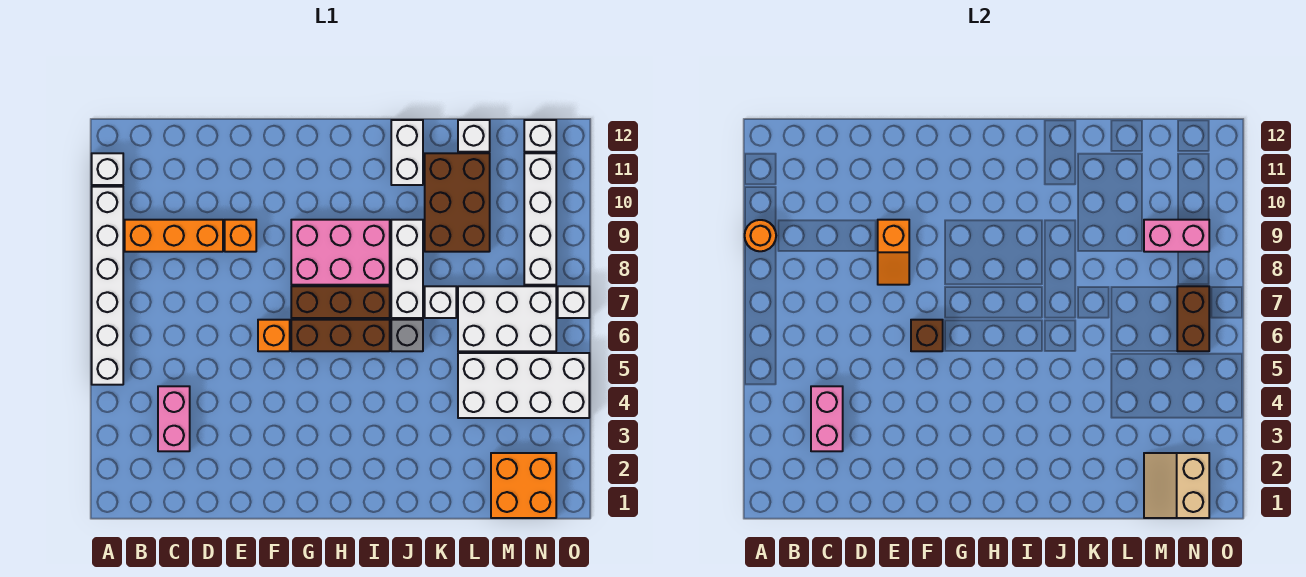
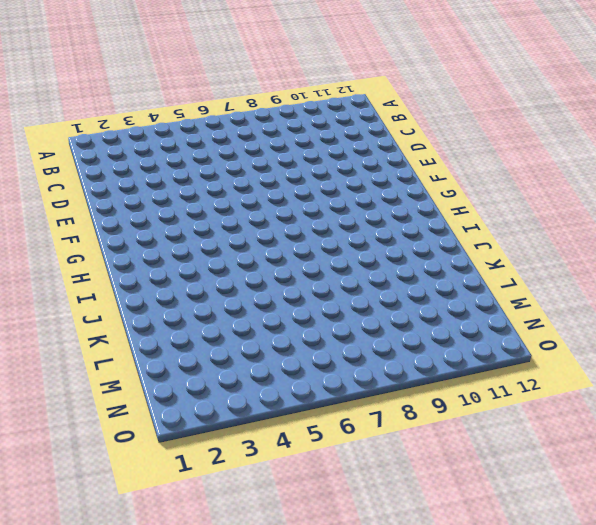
none -> white 1x6 brick [92,187,123,385]
none -> white 1x1 brick [92,153,123,185]
none -> orange 1x3 brick [125,220,223,252]

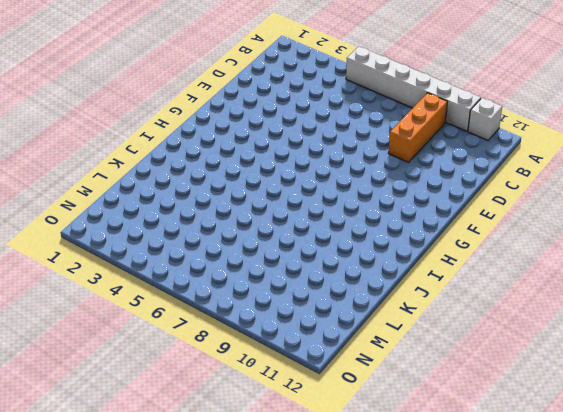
none -> pink 1x2 brick [158,386,190,451]
none -> orange 1x1 brick [225,220,256,252]
none -> orange 1x1 brick [258,320,290,351]

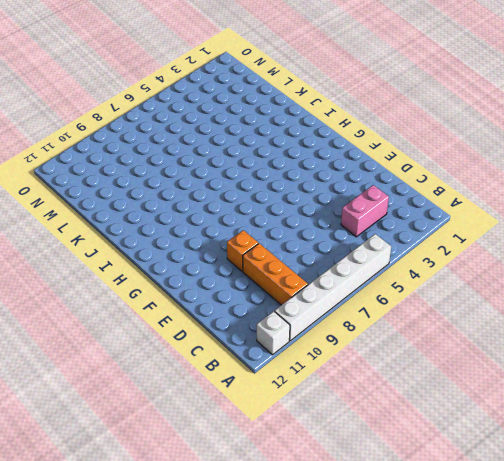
none -> orange 1x1 brick [258,320,290,351]
none -> brown 1x3 brick [291,320,390,351]
none -> brown 1x3 brick [291,286,390,318]

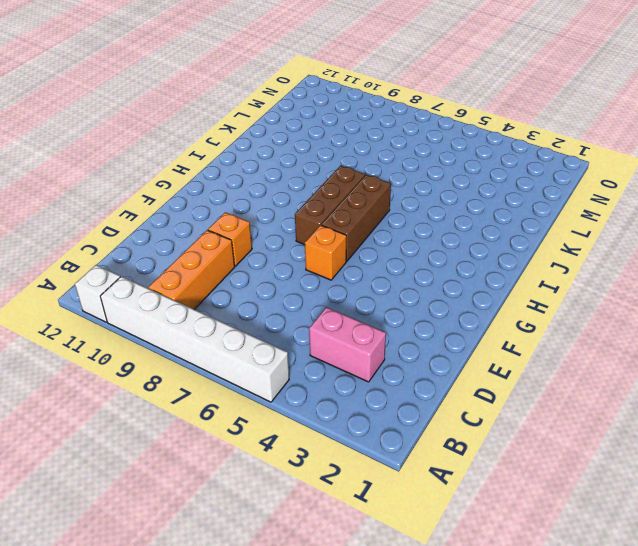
none -> pink 2x3 brick [291,220,390,285]
none -> grey 1x1 brick [391,320,423,351]
none -> white 1x3 brick [391,220,423,318]

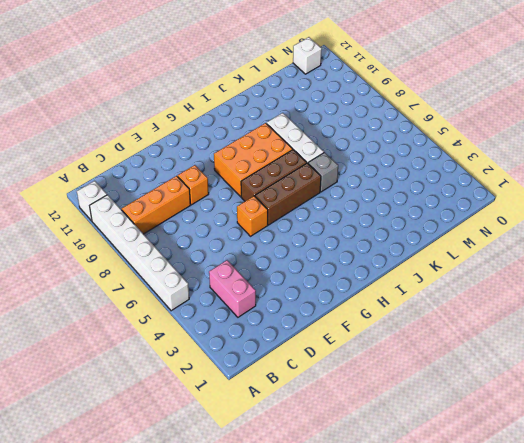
orange 2x3 brick [214,123,293,197] -> pink 2x3 brick [291,220,390,285]
none -> white 1x2 brick [391,120,423,185]
none -> white 1x1 brick [425,286,456,318]
none -> brown 2x3 brick [425,153,490,252]

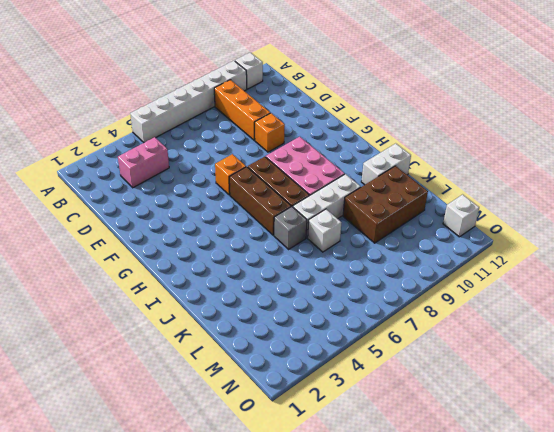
none -> white 2x4 brick [458,353,589,418]
none -> white 2x3 brick [458,286,556,351]
none -> white 1x1 brick [458,120,490,152]

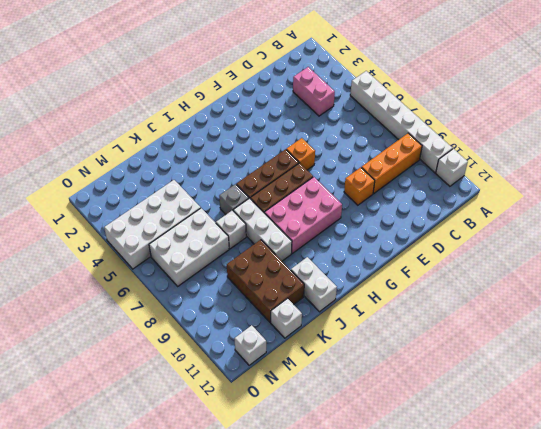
none -> orange 2x2 brick [491,453,556,518]
none -> white 1x4 brick [524,153,556,285]
none -> white 1x1 brick [558,286,589,318]

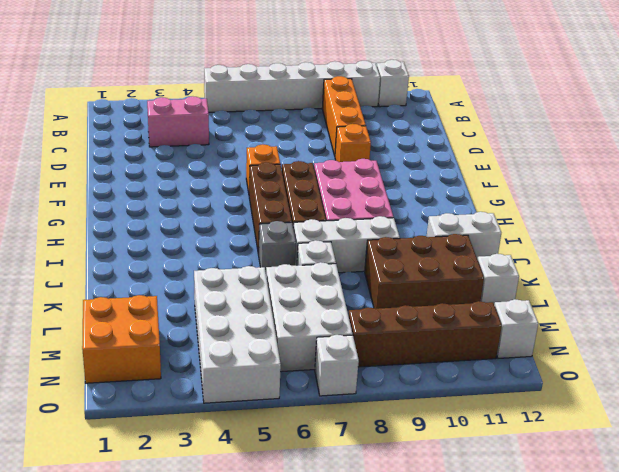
brown 1x4 brick [348,301,502,367] -> white 1x4 brick [524,153,556,285]
none -> orange 1x1 round brick [745,220,776,251]
none -> pink 1x2 brick [811,386,843,451]
none -> orange 1x2 slope [878,220,909,285]

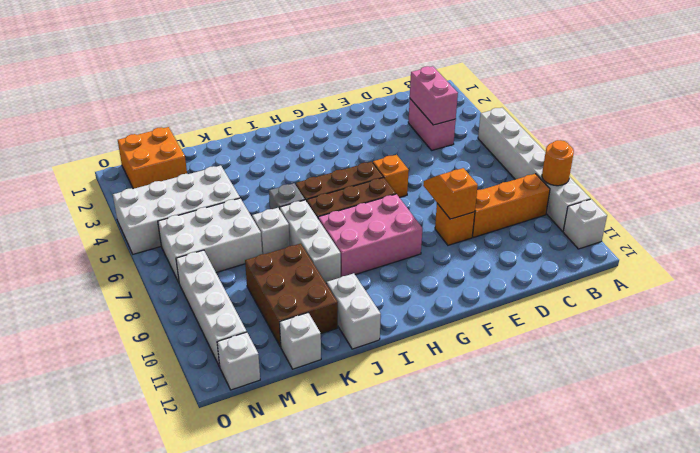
none -> white 1x1 brick [558,286,589,318]
none -> brown 1x1 brick [911,320,943,351]
none -> tan 2x2 slope [1144,453,1209,518]

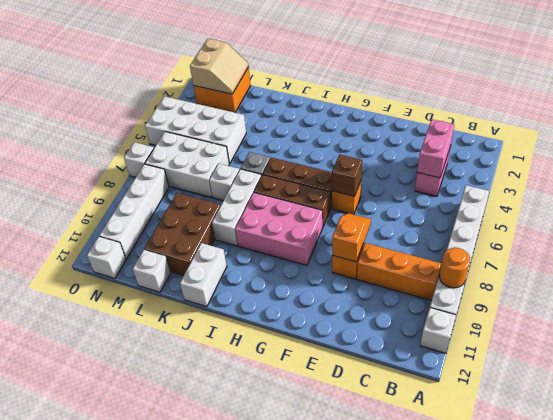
none -> pink 1x2 brick [1144,220,1209,252]
none -> brown 1x2 brick [1177,286,1209,351]

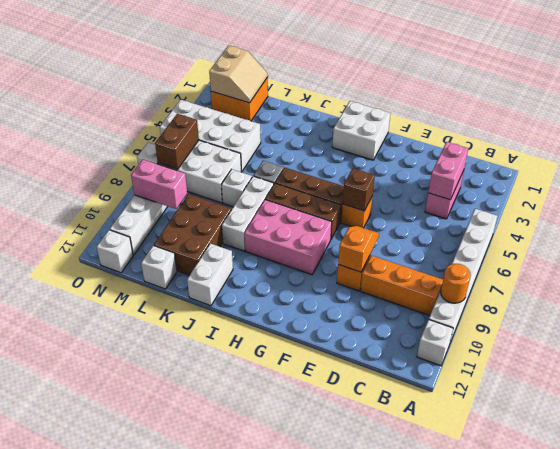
white 2x2 brick [332,101,391,160] -> none

